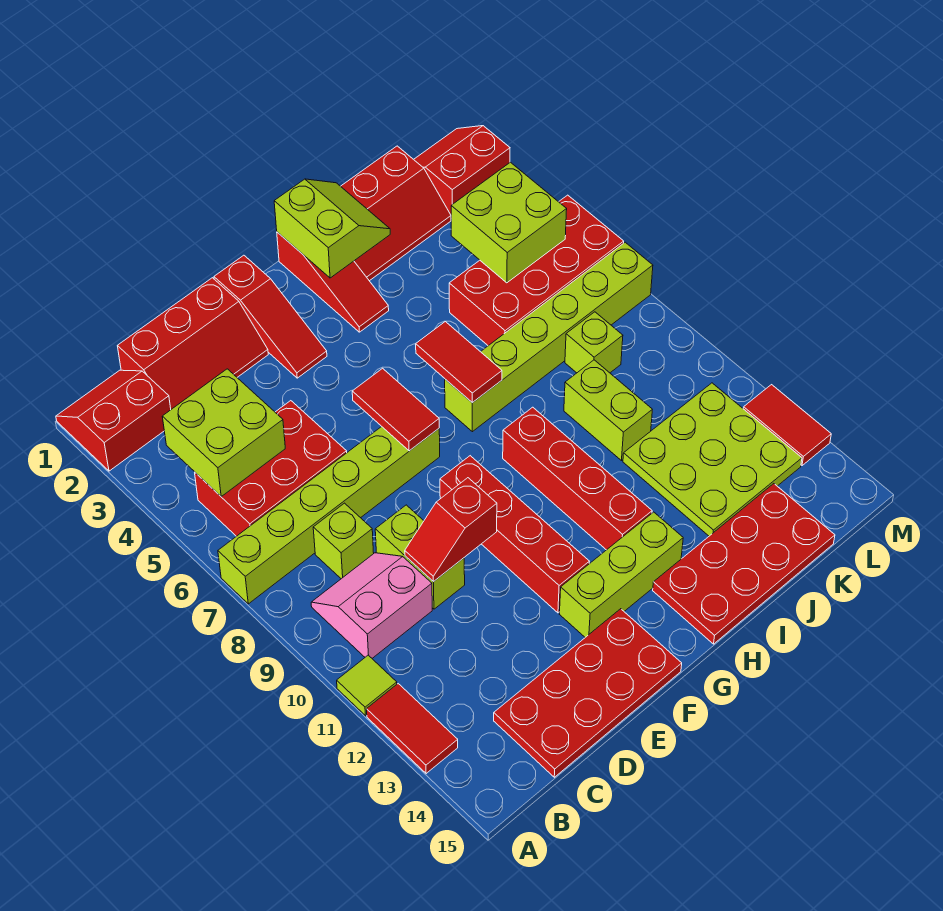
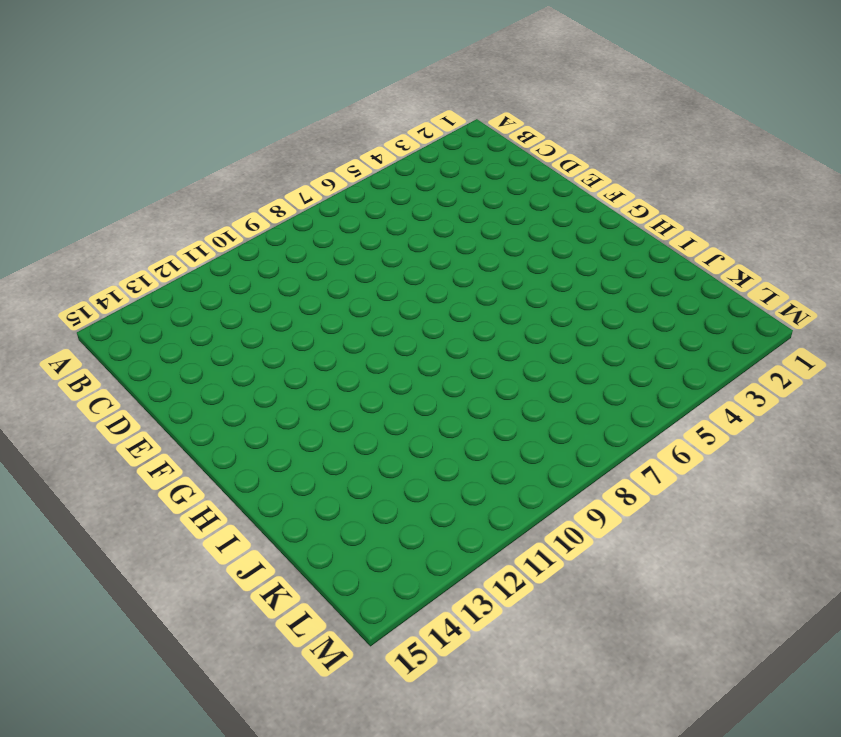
none -> red 2x2 slope [56,370,171,471]
none -> lime 1x6 brick [218,427,440,604]
none -> lime 1x1 tile [337,655,397,716]
none -> red 1x2 tile [367,684,458,773]

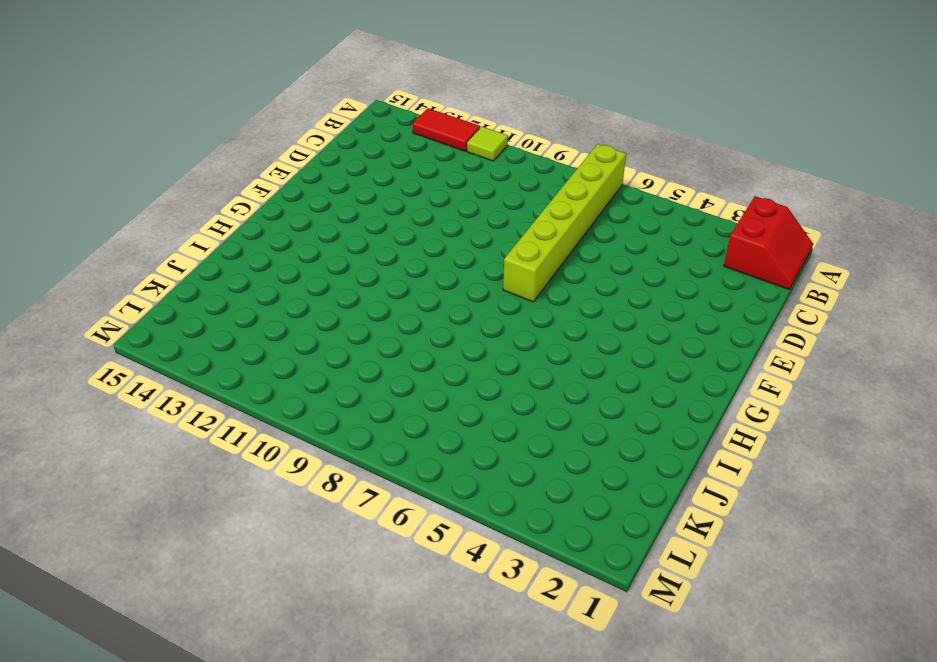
none -> red 2x3 brick [195,401,347,536]
none -> pink 2x2 slope [311,553,432,658]
none -> red 2x3 slope [118,278,268,409]
none -> lime 1x1 brick [313,503,374,579]

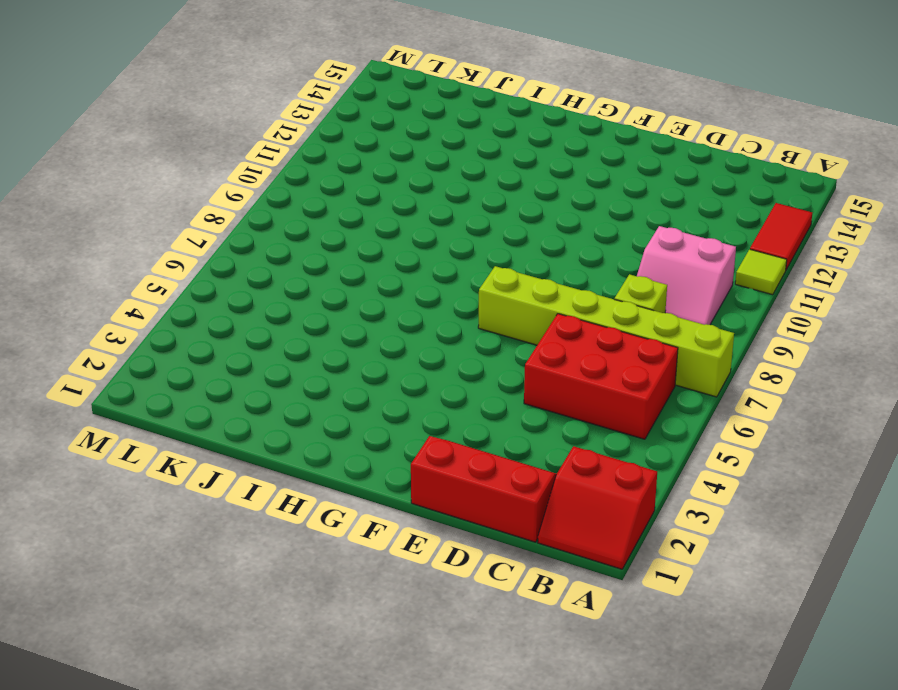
none -> red 2x4 plate [494,609,682,777]
none -> lime 1x2 brick [375,505,465,609]
none -> red 1x3 slope [214,255,327,378]
none -> red 1x4 brick [440,456,589,613]

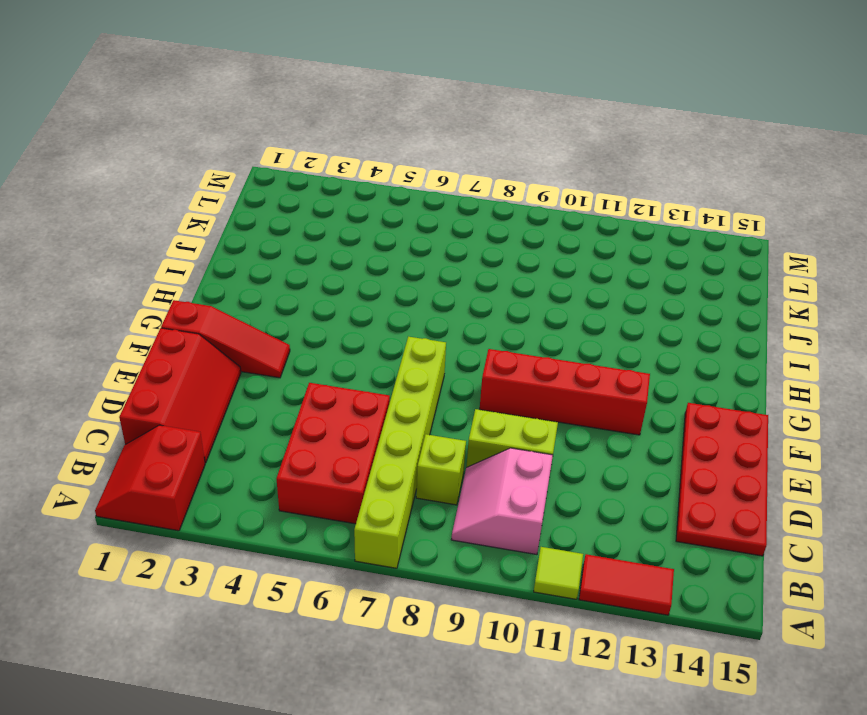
none -> lime 1x3 brick [560,512,683,637]
none -> red 1x3 slope [277,232,389,332]
none -> lime 1x6 brick [445,242,653,432]
none -> red 1x4 brick [503,407,652,550]

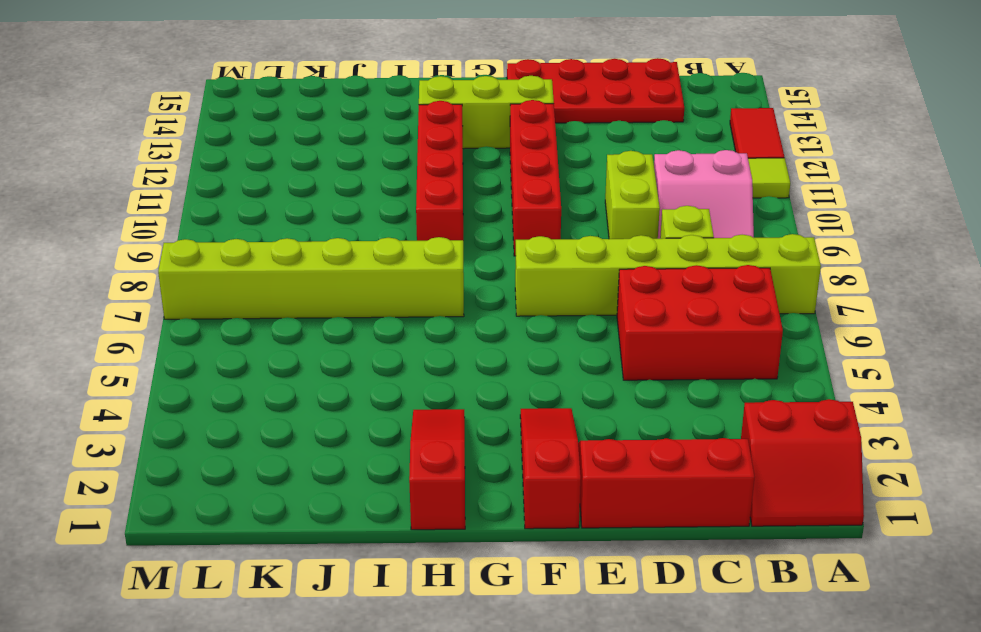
none -> red 2x4 plate [653,484,835,644]
none -> red 2x3 slope [341,146,451,281]
none -> red 2x4 brick [449,195,624,346]
none -> lime 1x2 brick [564,360,652,461]

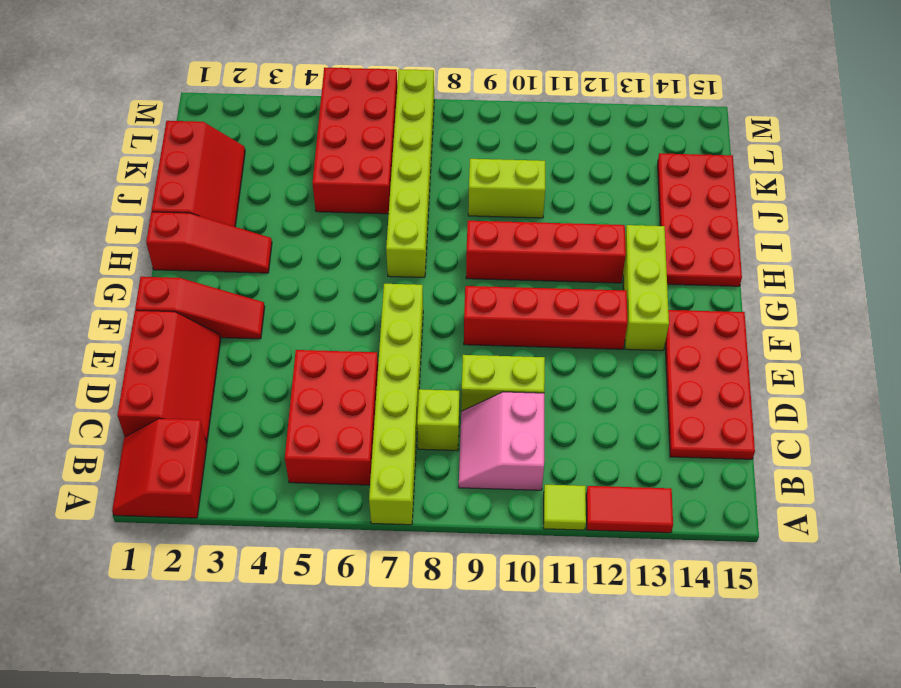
none -> lime 3x3 plate [623,383,802,536]
none -> lime 1x1 brick [565,312,623,373]
none -> red 2x2 slope [414,126,510,215]
none -> red 1x2 tile [743,385,831,466]

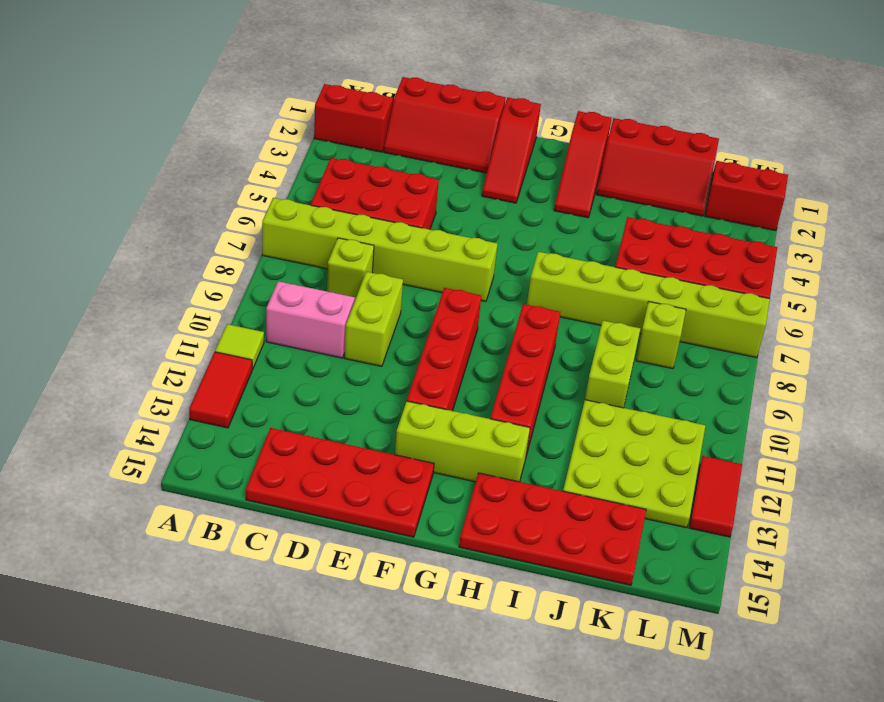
none -> lime 2x2 brick [162,369,285,496]
none -> red 1x2 slope [405,478,497,582]
none -> red 1x2 tile [352,368,439,451]
none -> lime 2x2 slope [274,179,390,278]

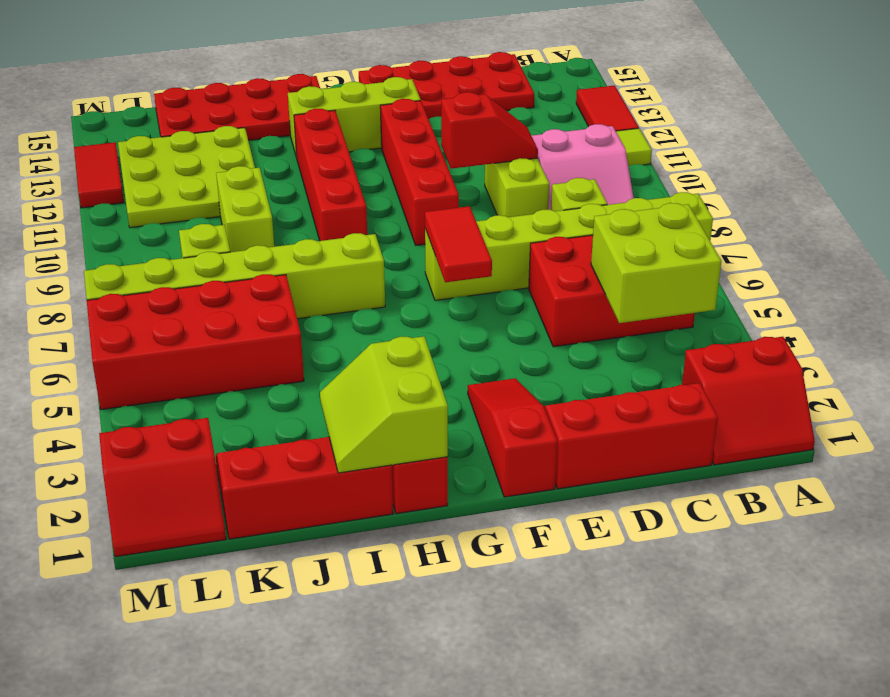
none -> red 1x2 tile [416,322,502,403]
none -> lime 2x2 brick [451,162,567,283]

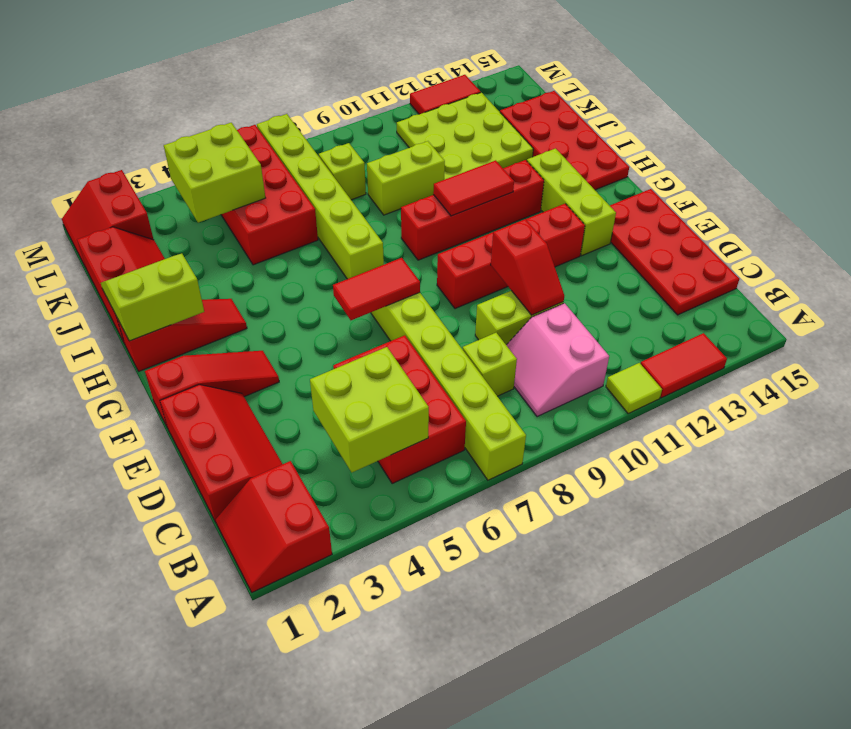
red 1x2 tile [433,160,514,216] -> red 1x2 tile moved to [416,322,502,403]

